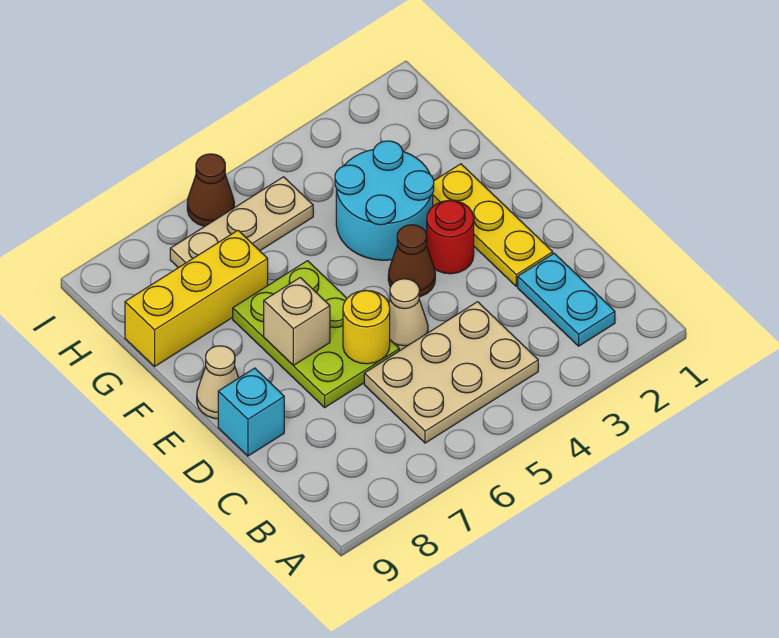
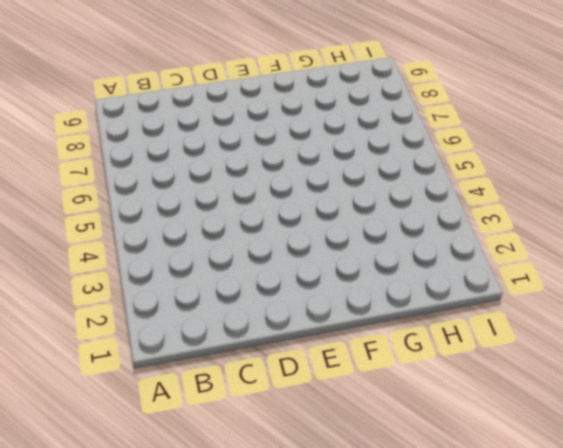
none -> cyan 1x2 plate [518,253,615,346]
none -> tan 2x3 plate [364,302,538,443]
none -> yellow 1x3 plate [433,164,553,286]

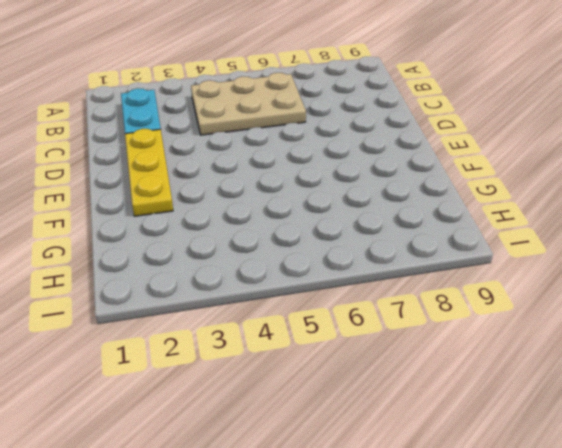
none -> tan 1x1 cone [389,279,428,351]
none -> lime 2x3 plate [233,261,399,407]
none -> cyan 1x1 brick [218,368,284,456]

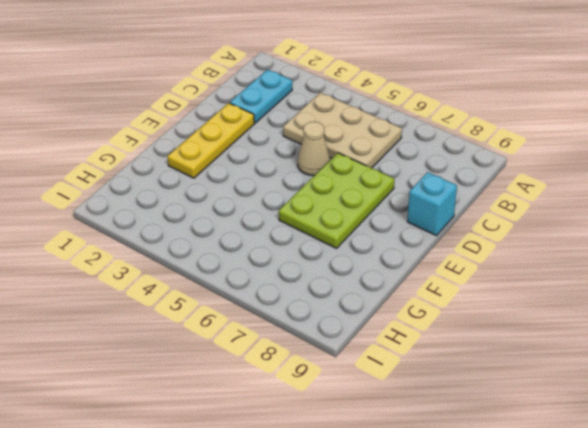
none -> red 1x1 round brick [426,200,474,274]
none -> brown 1x1 cone [388,225,435,297]
none -> tan 1x1 cone [197,346,239,419]

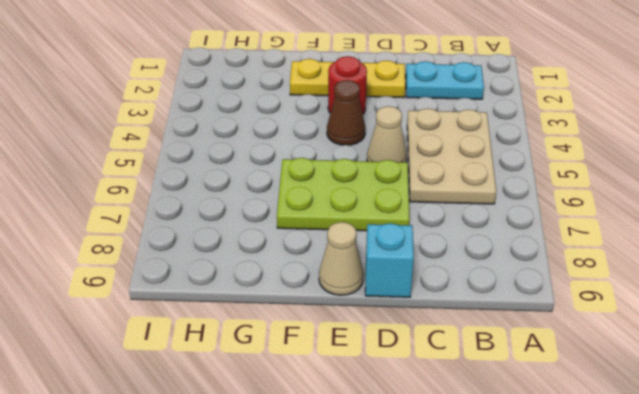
none -> cyan 2x2 round brick [335,141,434,260]
none -> yellow 1x3 brick [125,230,268,366]
none -> tan 1x3 plate [170,177,313,268]

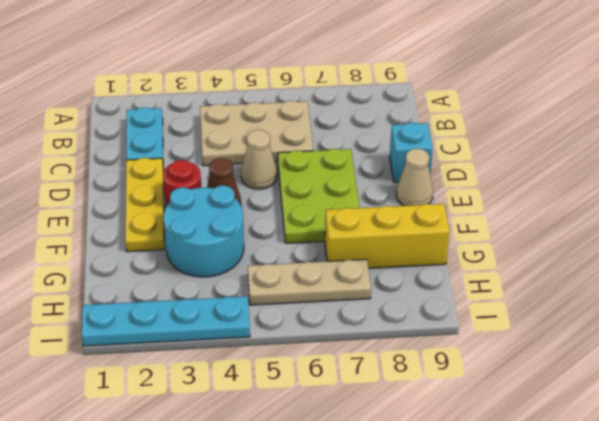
cyan 1x4 plate [82,296,250,346] -> none
none -> brown 1x1 cone [187,154,234,226]
none -> yellow 1x1 round brick [343,290,390,364]
none -> tan 1x1 brick [264,278,330,365]

